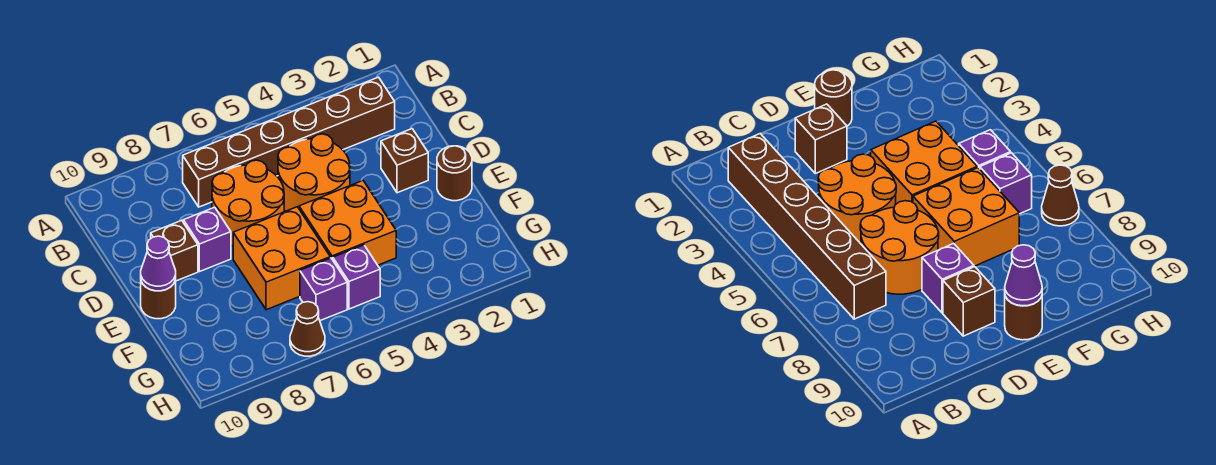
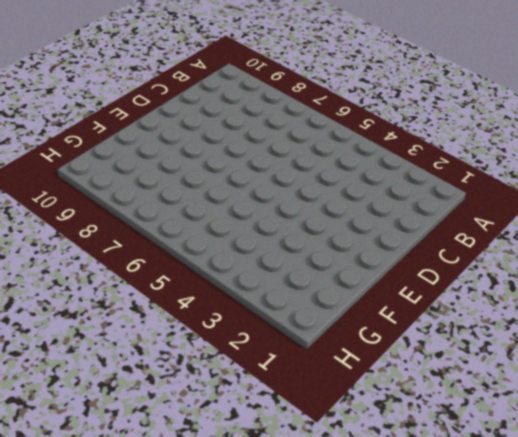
none -> brown 1x6 brick [183,77,395,207]
none -> orange 2x2 round brick [278,134,350,211]
none -> orange 2x2 round brick [212,160,284,246]

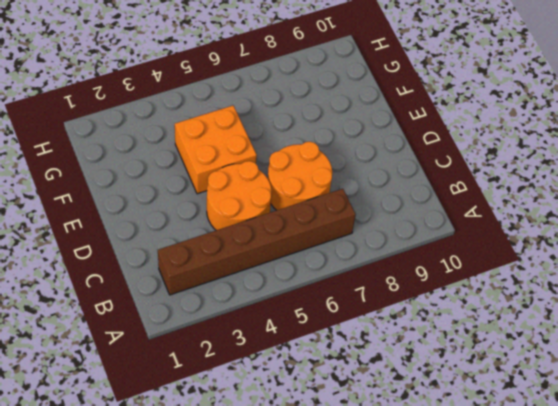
none -> brown 1x1 brick [381,129,428,193]
none -> purple 1x1 brick [183,207,231,272]
none -> brown 1x1 brick [151,220,198,281]

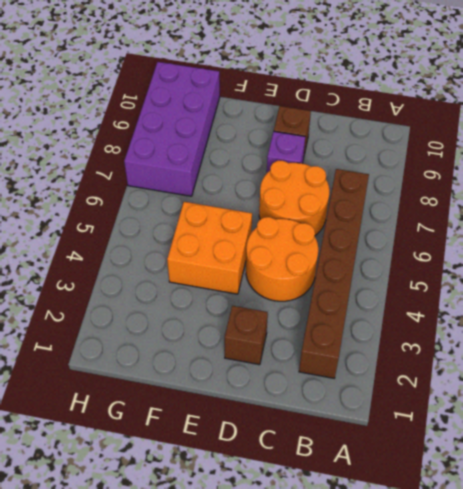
purple 2x4 brick [124,62,220,196] -> brown 1x1 cone [290,302,325,356]
none -> brown 1x1 round brick [437,146,472,201]
none -> orange 2x2 brick [233,207,330,310]
none -> brown 1x1 round brick [141,280,176,319]

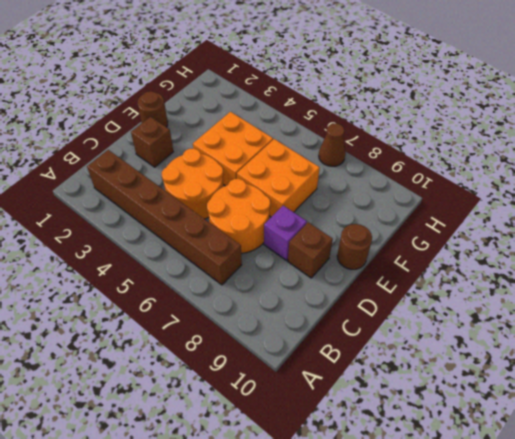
none -> purple 1x1 brick [333,245,380,309]
none -> purple 1x1 brick [300,258,347,321]
none -> purple 1x1 cone [141,236,176,291]

